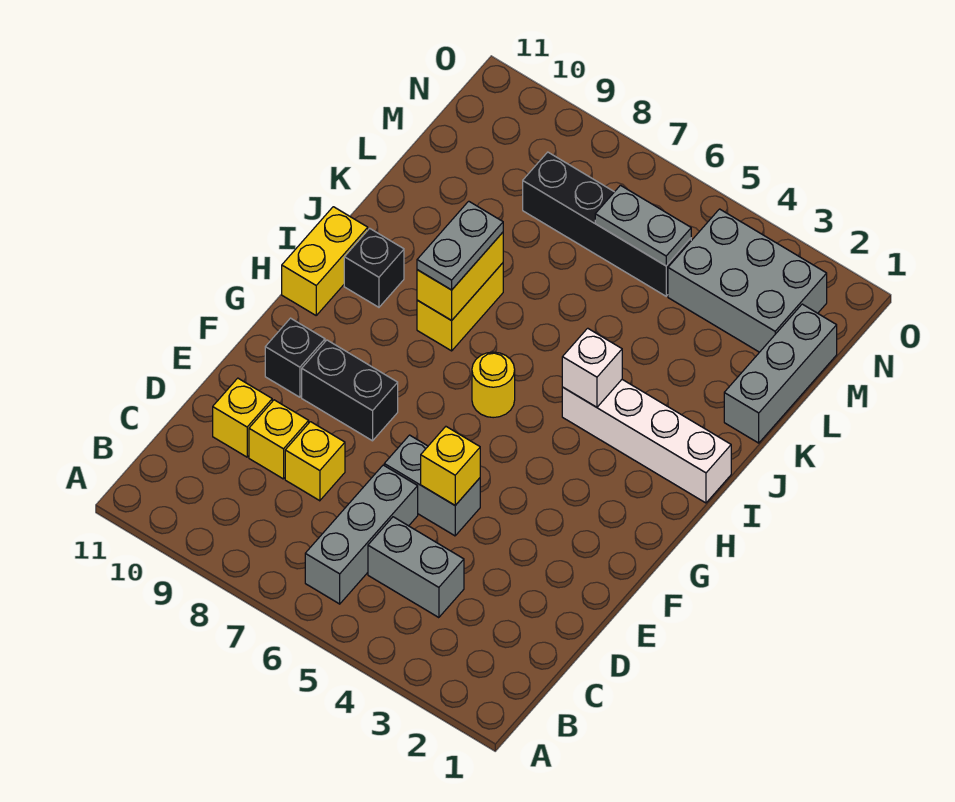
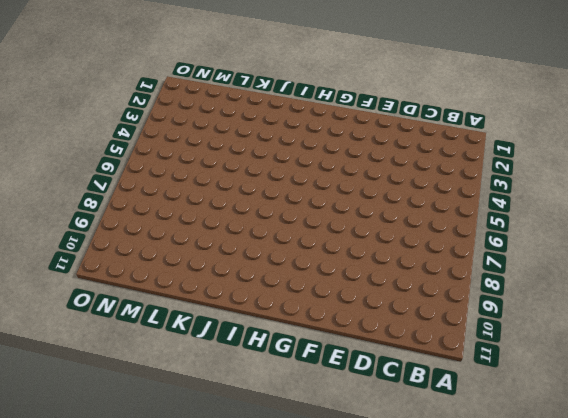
none -> grey 1x3 brick [305,465,418,604]
none -> grey 1x2 brick [368,517,464,618]
none -> yellow 1x1 brick [285,422,345,501]

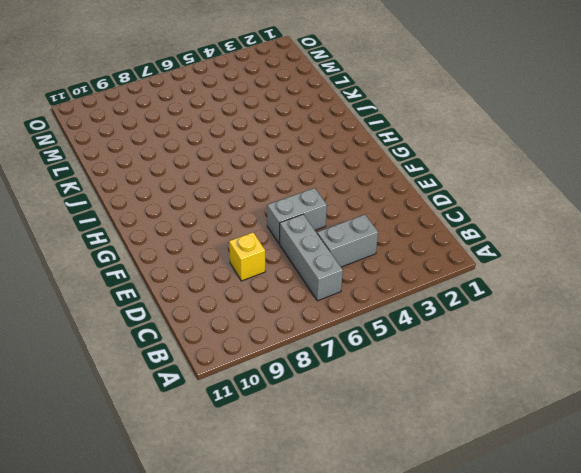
none -> yellow 1x1 brick [249,400,309,479]
none -> yellow 1x1 brick [213,378,272,457]
none -> black 1x2 brick [302,340,398,441]

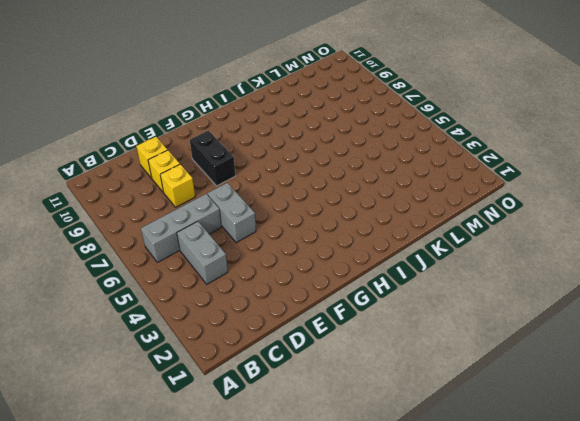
none -> black 1x1 brick [265,318,325,397]
none -> yellow 1x1 round brick [472,352,515,418]
none -> yellow 1x2 brick [282,207,368,315]

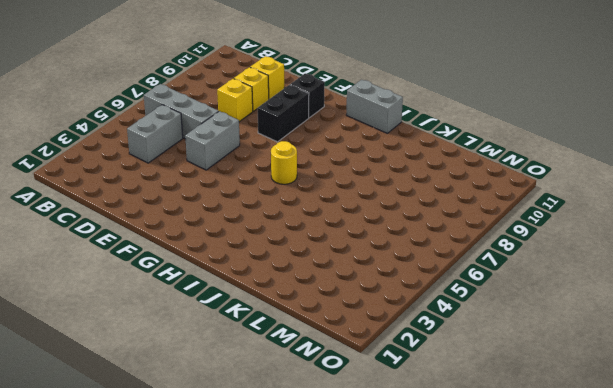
grey 1x2 brick [346,80,403,133] -> yellow 1x2 brick [282,207,368,315]
none -> white 1x4 brick [562,380,731,503]
none -> yellow 1x2 brick [417,263,503,351]
none -> black 1x1 brick [344,228,404,307]

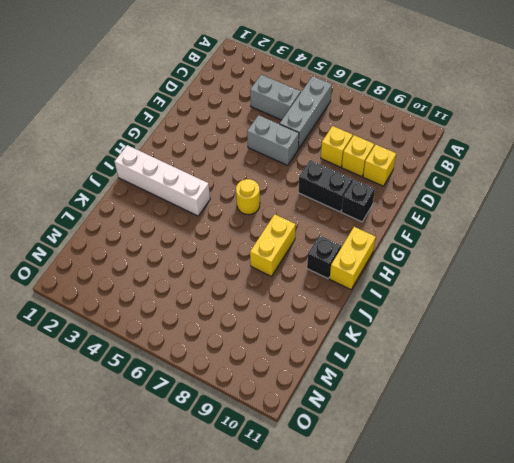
none -> grey 1x3 brick [724,304,837,443]
none -> grey 2x3 brick [668,209,827,352]
none -> black 1x4 brick [523,152,691,296]

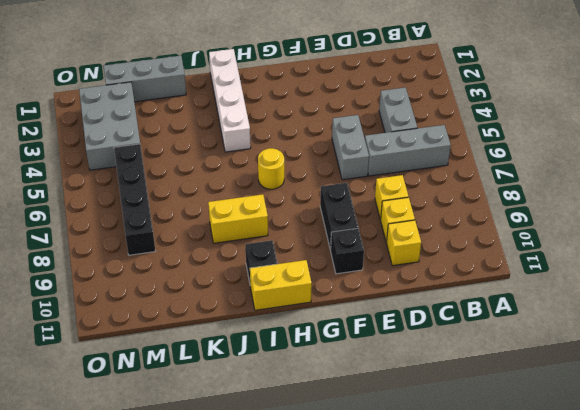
none -> yellow 1x1 brick [421,427,480,505]
none -> white 1x1 brick [562,328,622,407]
none -> yellow 1x2 brick [417,232,503,320]

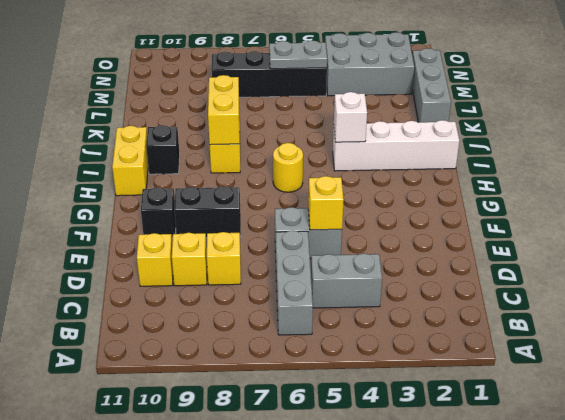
none -> grey 1x2 plate [417,201,503,290]

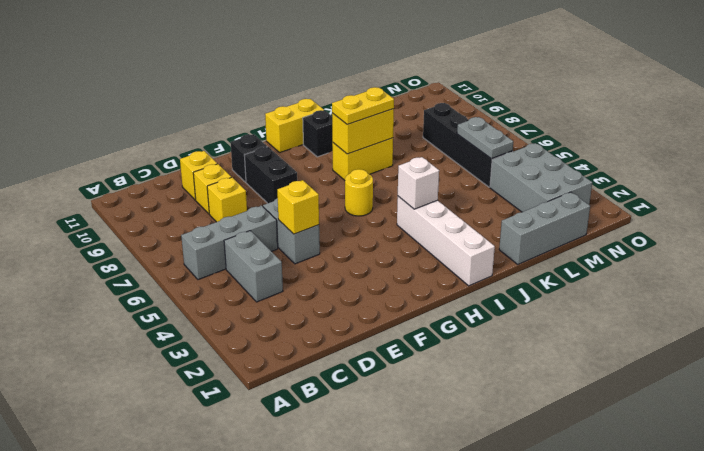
yellow 1x2 plate [332,87,394,125] -> grey 1x2 plate [417,201,503,290]

